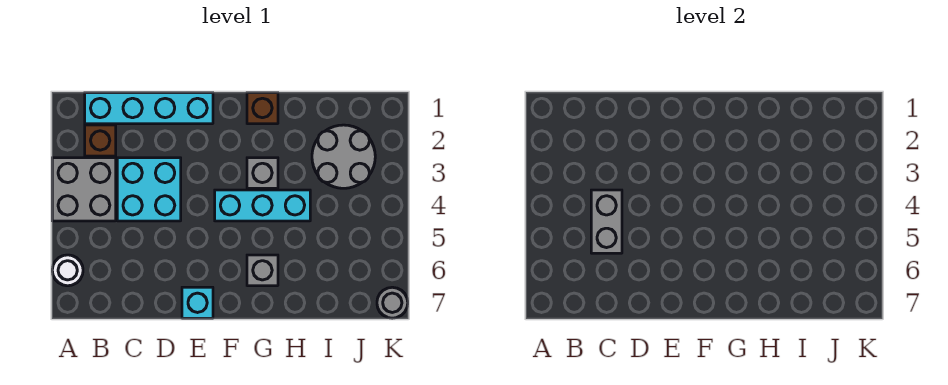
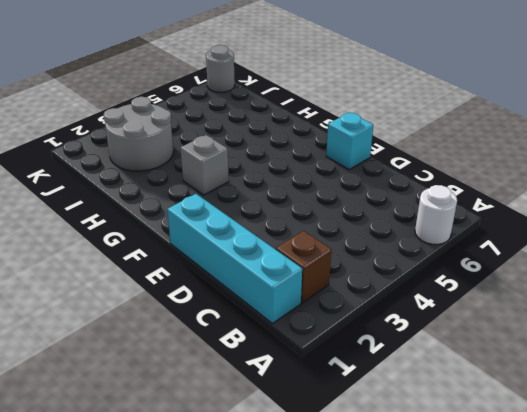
none -> grey 2x2 brick [52,158,116,221]
none -> cyan 2x2 brick [117,158,181,221]
none -> cyan 1x3 brick [215,190,310,221]

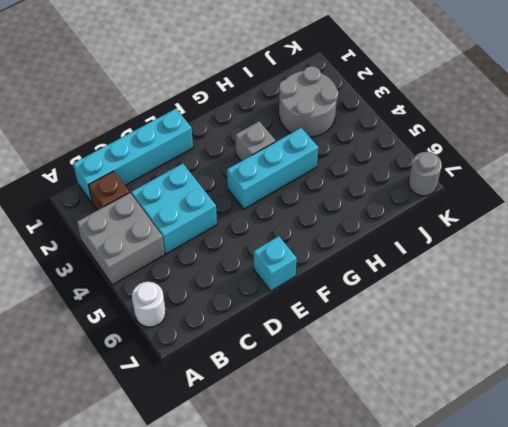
none -> brown 1x1 brick [247,93,278,124]
none -> grey 1x1 brick [247,255,278,286]
none -> grey 1x2 brick [591,190,622,253]

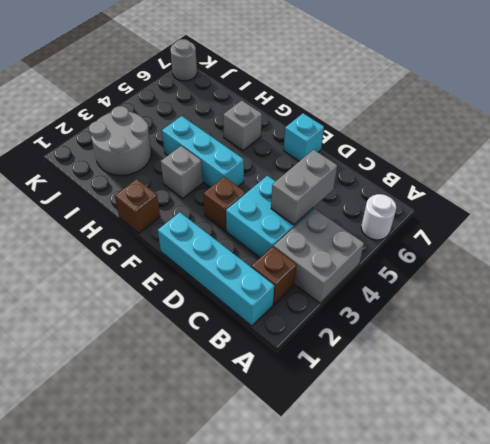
brown 1x1 brick [203,177,245,231] -> none

